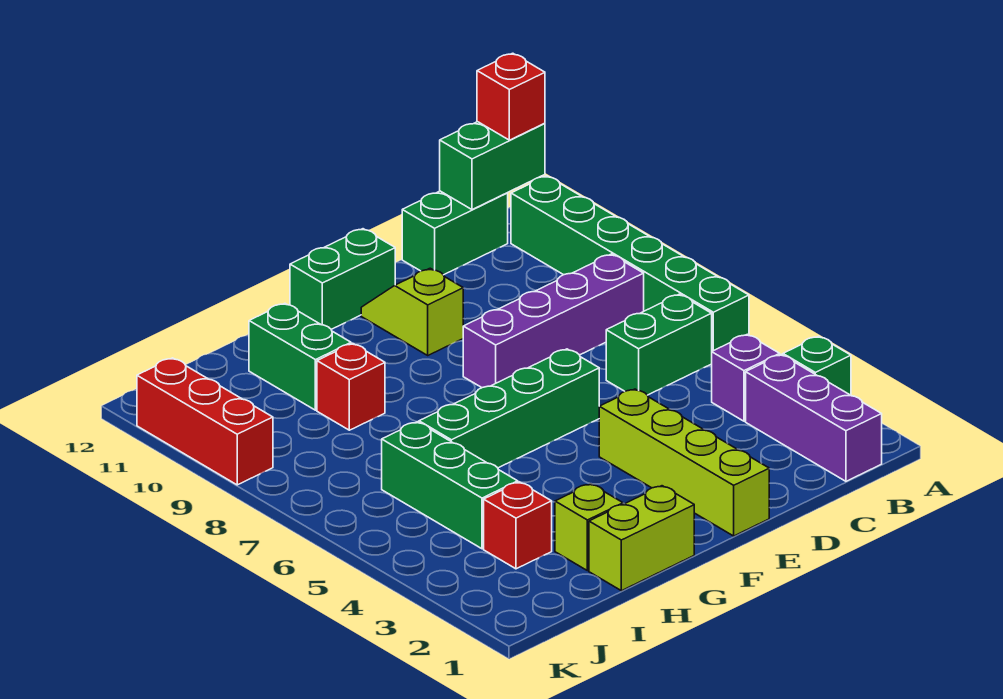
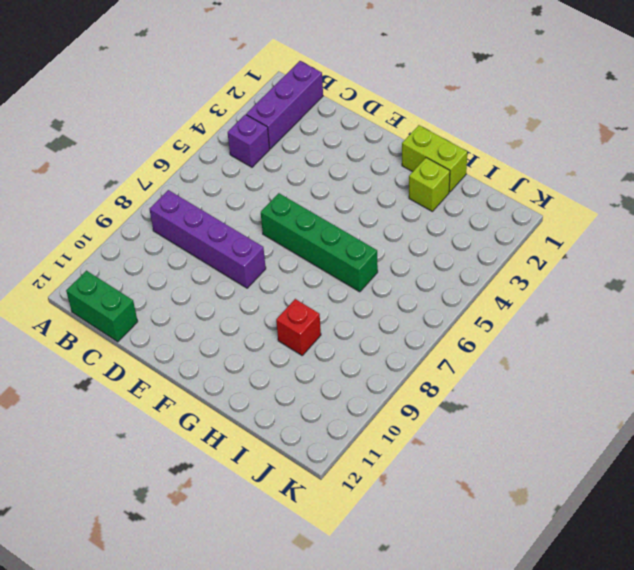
none -> green 1x1 brick [783,336,851,395]
none -> green 1x6 brick [511,176,749,351]
none -> green 1x2 brick [606,294,712,395]

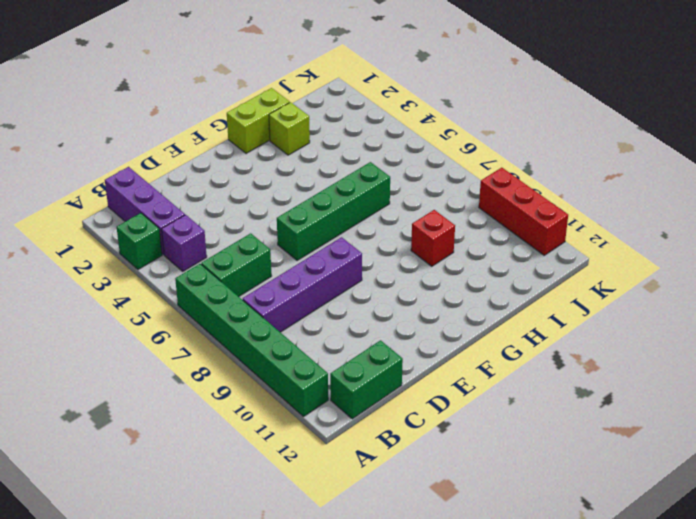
none -> lime 1x4 brick [599,389,769,536]
none -> lime 1x2 slope [361,268,463,355]
none -> green 1x2 brick [290,229,395,329]

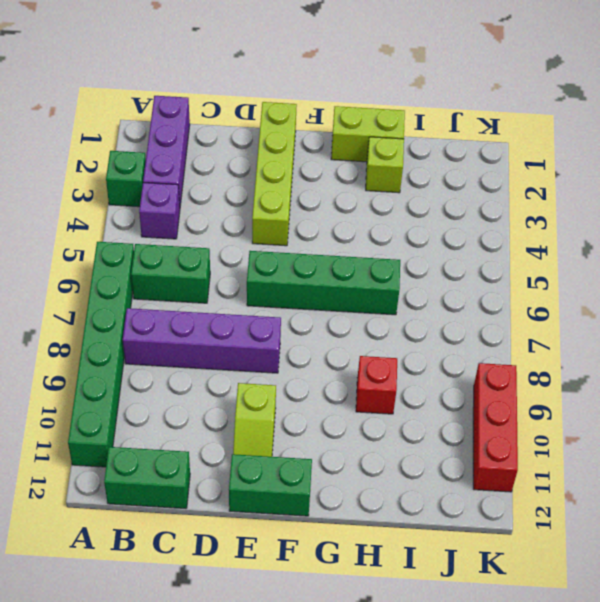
none -> green 1x2 brick [249,303,351,410]
none -> red 1x1 brick [484,482,552,569]
none -> green 1x3 brick [382,422,518,549]

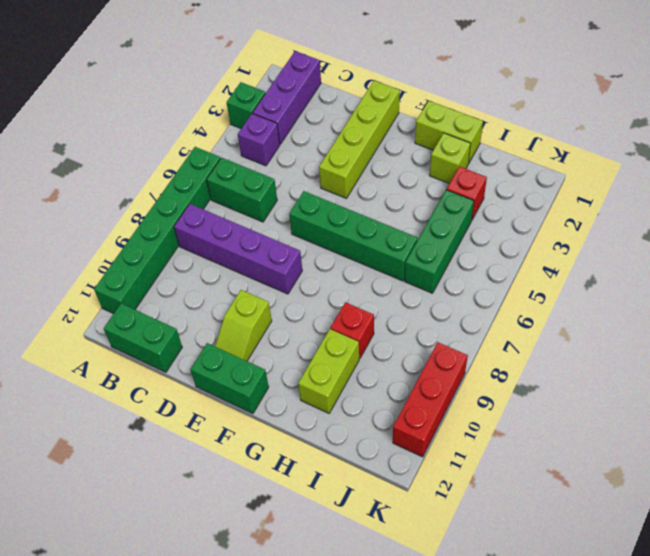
lime 1x2 brick [298,329,359,413] -> green 1x2 brick [249,303,351,410]
none -> green 1x2 brick [440,122,545,210]
none -> red 1x1 brick [477,53,545,140]

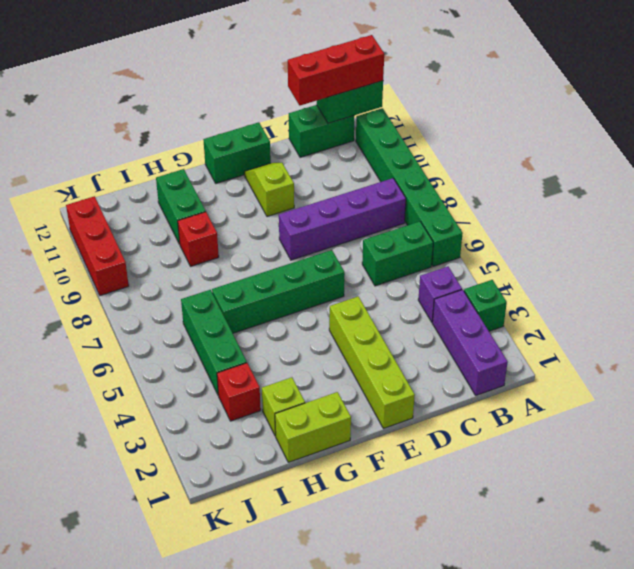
red 1x3 brick [288,35,384,105] -> red 1x1 brick [477,53,545,140]

